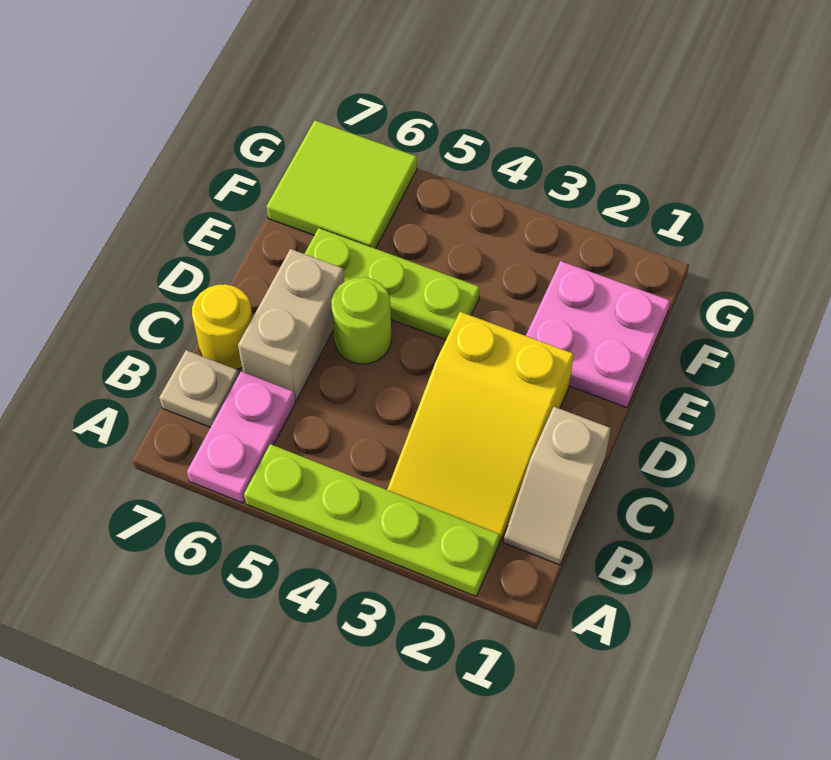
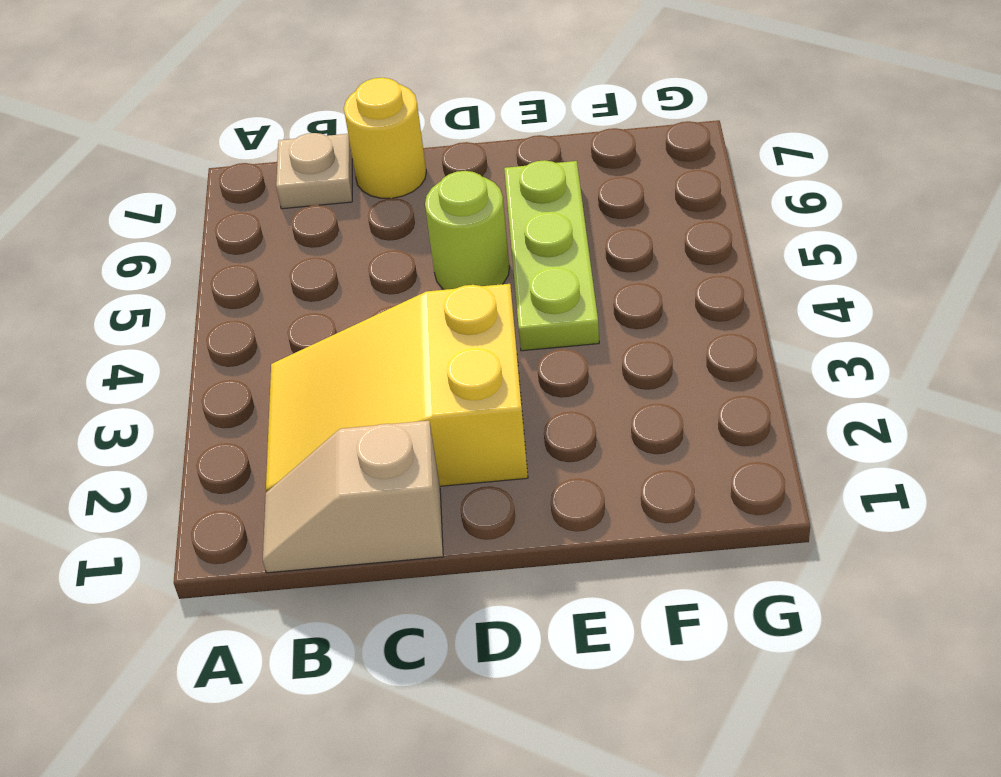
none -> lime 1x4 plate [244,444,500,596]
none -> pink 1x2 plate [187,371,296,503]

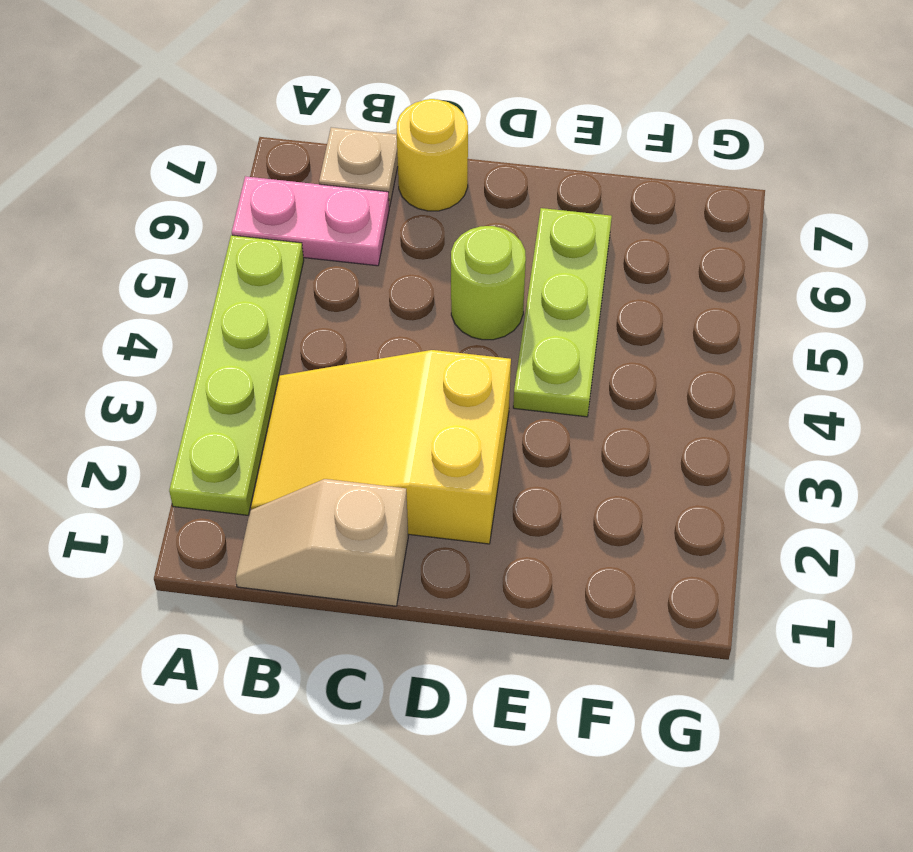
none -> tan 1x2 brick [238,249,344,400]
none -> pink 2x2 plate [526,261,670,407]

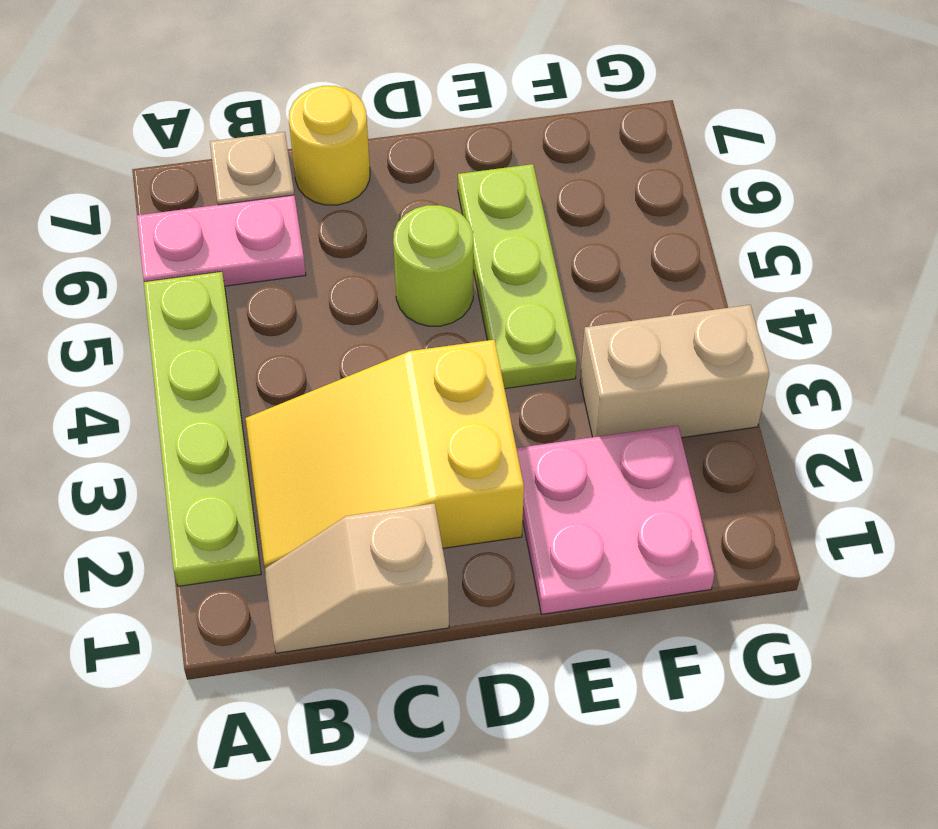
tan 1x2 brick [580,305,769,438] -> tan 1x2 brick moved to [238,249,344,400]
none -> lime 2x2 tile [267,121,417,249]

